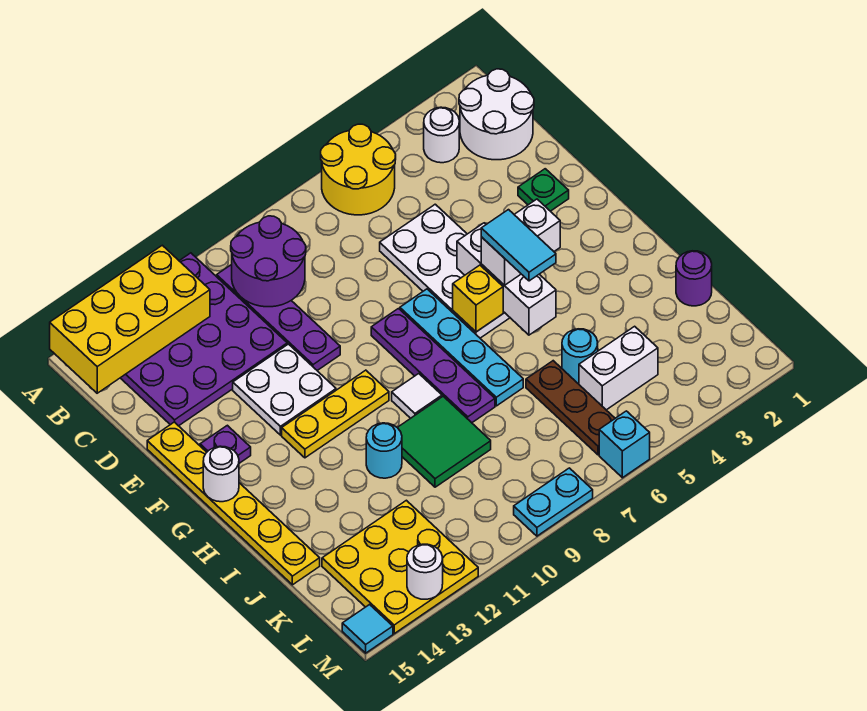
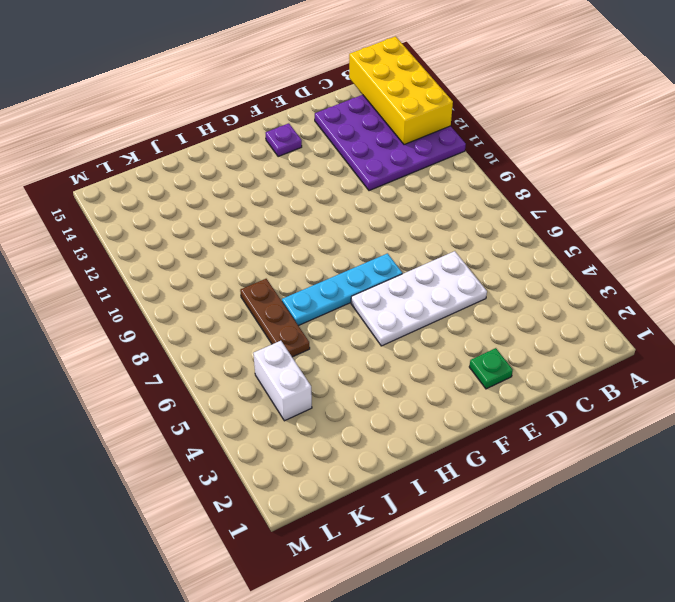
brown 1x3 plate [240,279,310,357] -> brown 1x3 plate turned to [526,361,615,455]
none -> yellow 2x2 round brick [321,124,396,215]
none -> white 2x2 round brick [459,69,534,160]
none -> white 1x1 round brick [424,107,459,163]
none -> purple 1x4 plate [217,264,340,371]

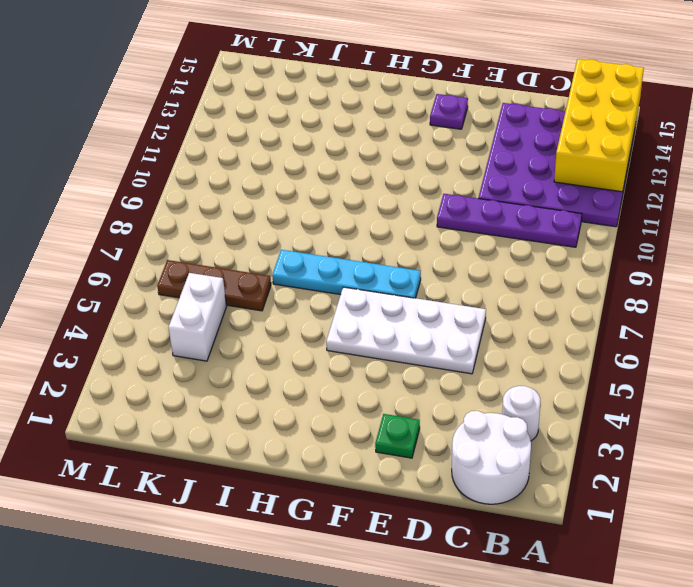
none -> yellow 2x2 round brick [321,124,396,215]
none -> white 2x2 plate [233,344,336,435]
none -> yellow 1x6 plate [147,422,320,585]
none -> purple 1x4 plate [371,309,495,423]

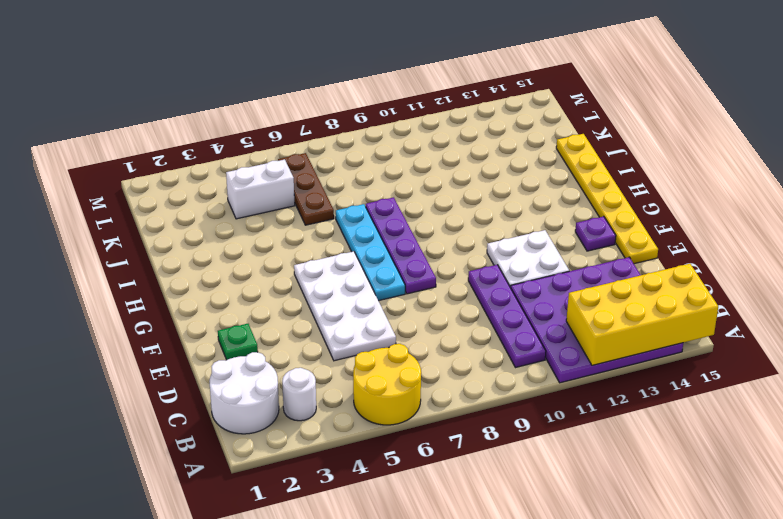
none -> yellow 1x3 plate [282,370,389,458]
none -> white 1x1 tile [392,374,442,418]
none -> green 2x2 tile [398,396,491,487]
none -> cyan 1x1 round brick [366,423,402,478]

